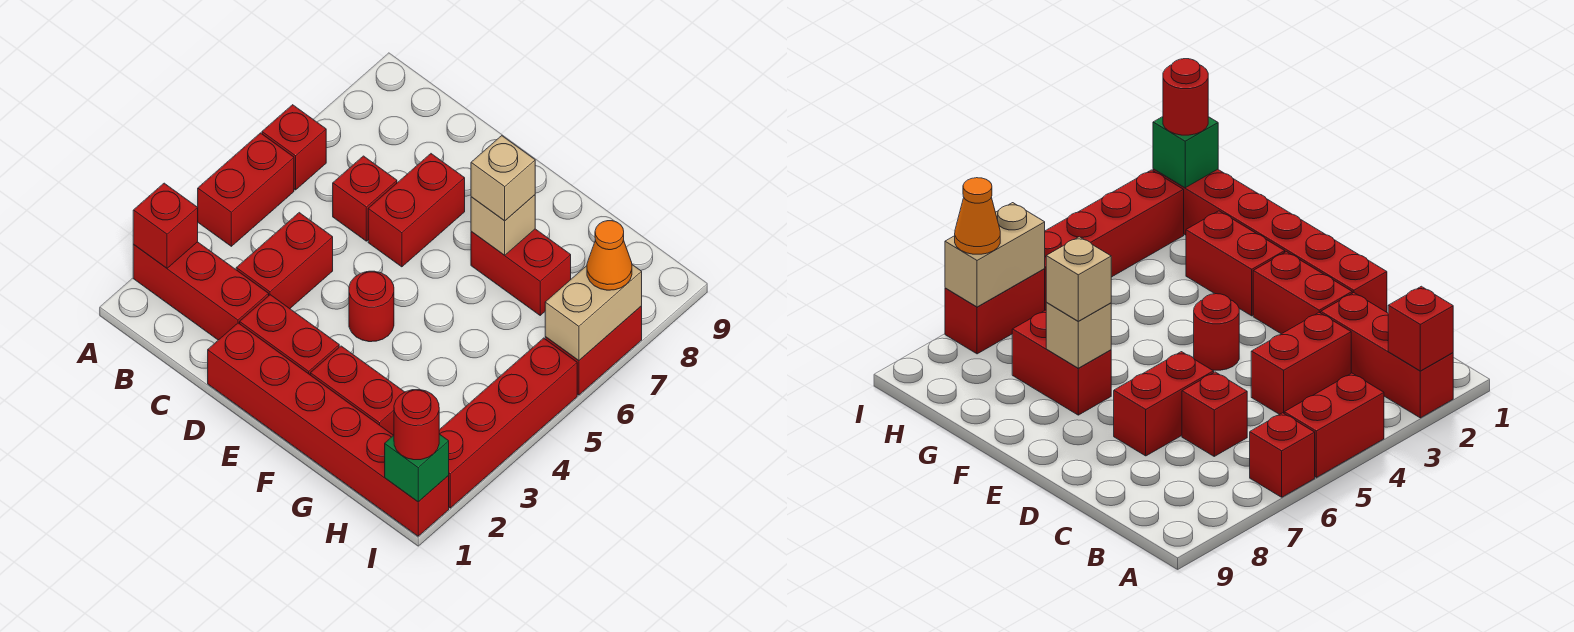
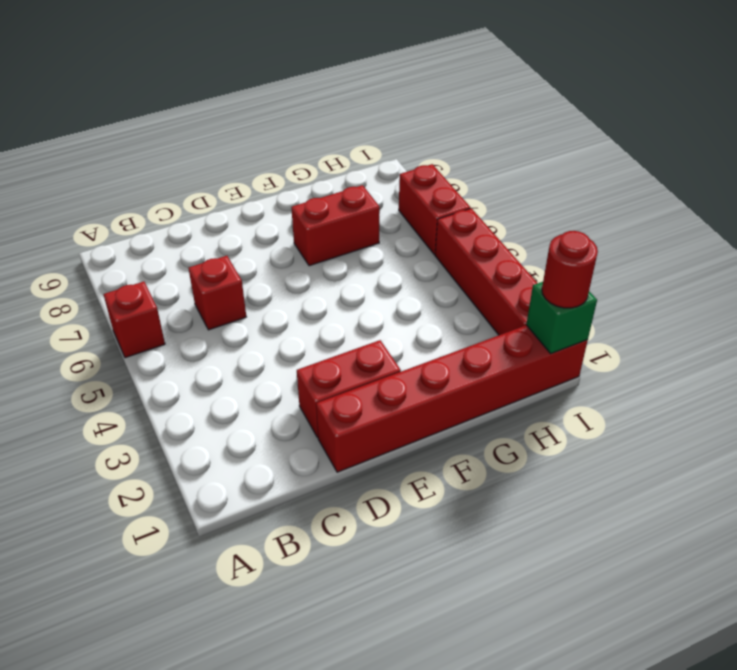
none -> red 1x3 brick [133,242,269,340]
none -> red 1x2 brick [198,133,294,246]
none -> red 1x2 brick [236,213,333,309]

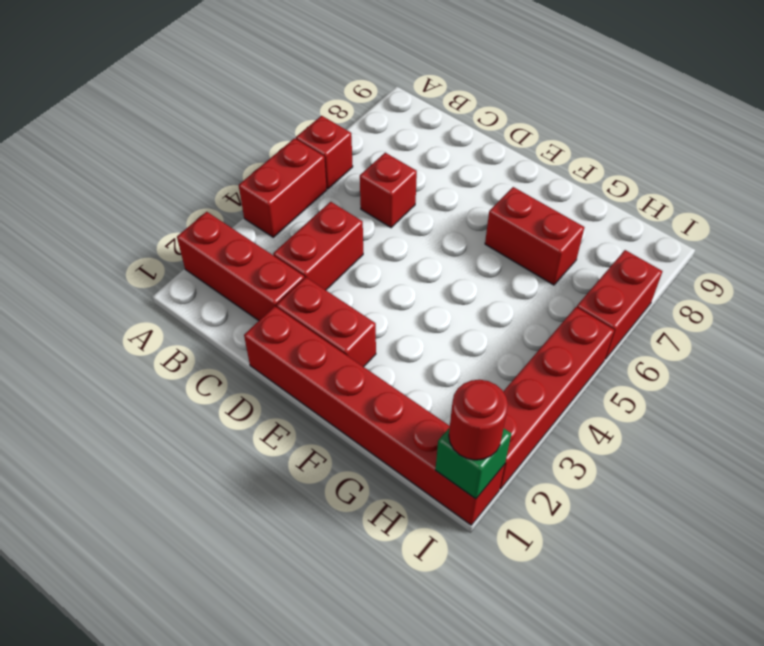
none -> red 1x2 brick [368,154,465,267]
none -> red 1x1 round brick [349,271,394,342]
none -> red 1x2 brick [310,346,404,435]

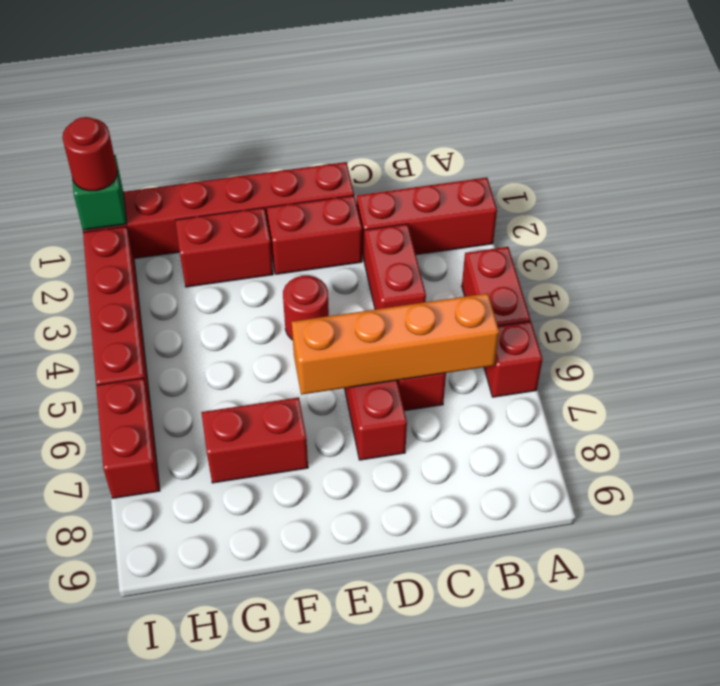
orange 1x4 brick [292,293,499,395] -> none
none -> red 1x1 brick [133,183,198,268]
none -> tan 1x1 brick [471,195,535,255]
none -> tan 1x2 brick [545,265,642,361]

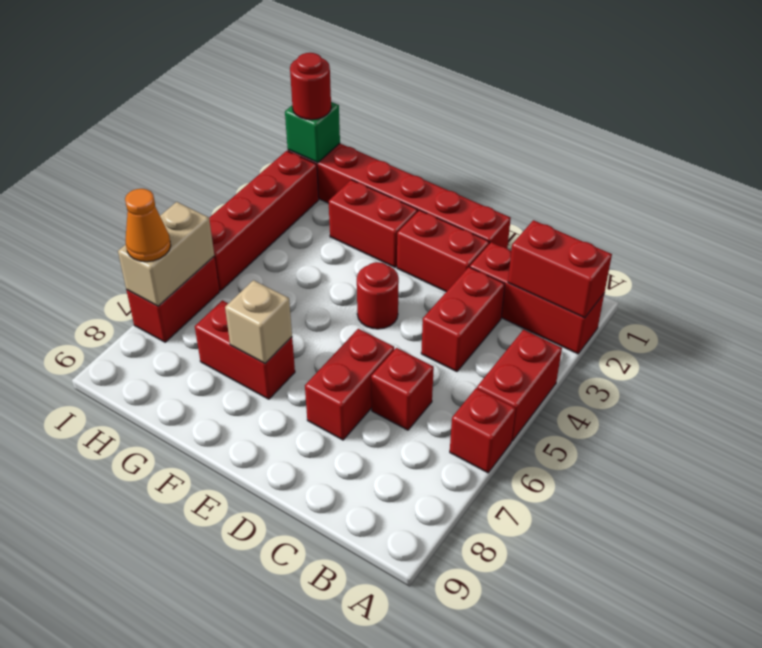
red 1x2 brick [508,220,612,318] -> red 1x1 brick [133,183,198,268]
none -> tan 1x1 brick [471,136,535,221]

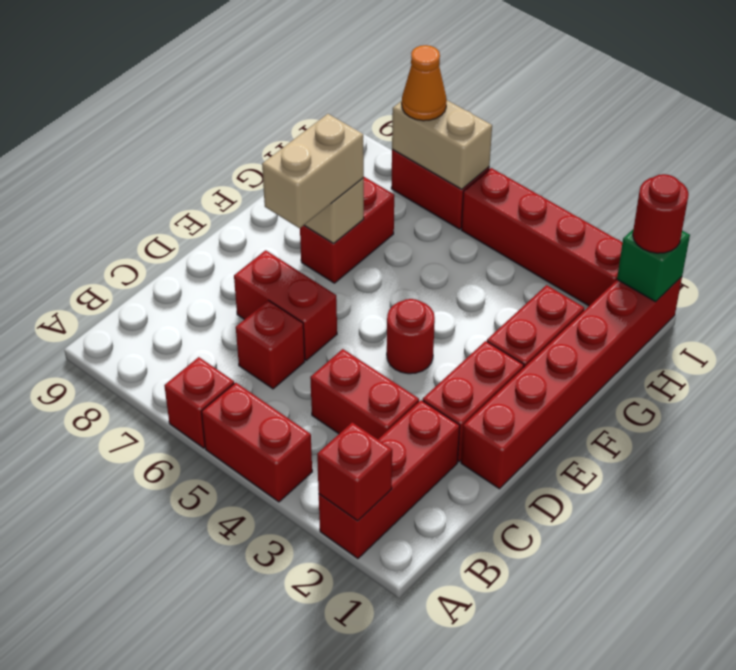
tan 1x2 brick [262,114,364,228] -> tan 1x1 brick [471,136,535,221]

